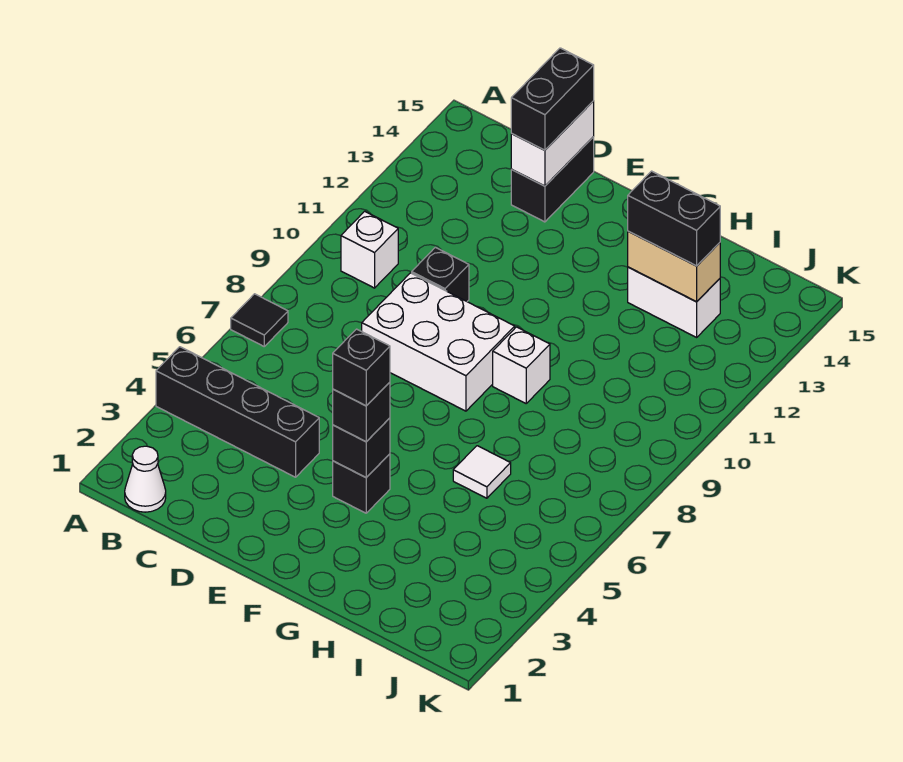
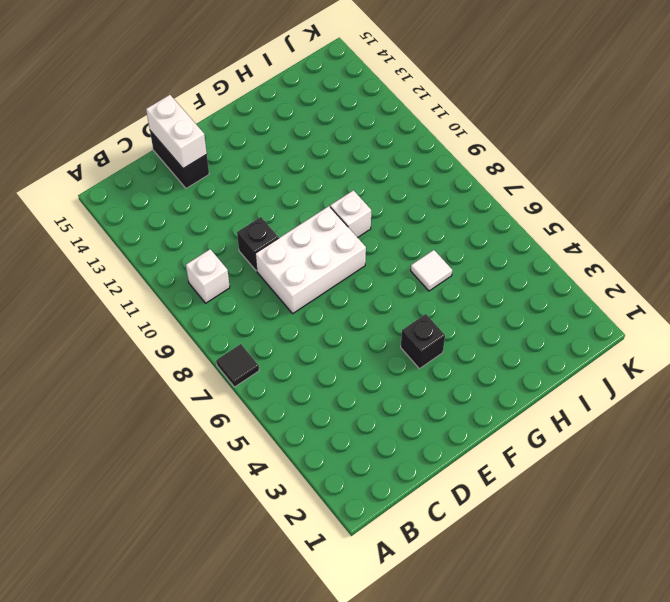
none -> black 1x4 brick [156,347,319,477]
none -> white 1x1 cone [125,446,166,512]
none -> white 1x2 brick [628,267,720,337]

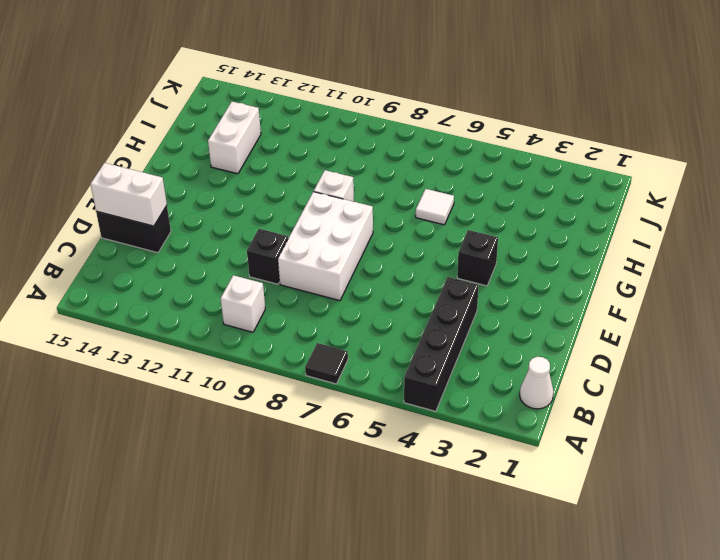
none -> black 1x1 brick [333,418,390,477]
none -> tan 1x2 brick [628,231,720,302]
none -> black 1x2 brick [511,48,594,150]

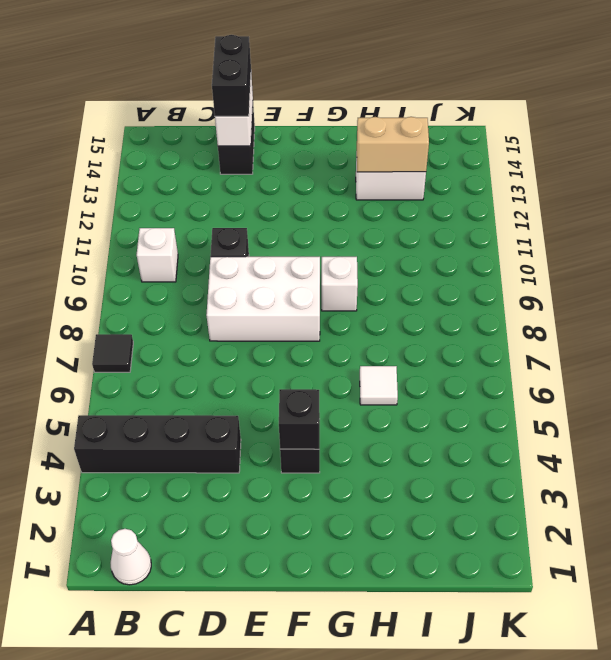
none -> black 1x1 brick [333,382,390,442]
none -> black 1x2 brick [628,171,720,266]
none -> black 1x1 brick [333,329,390,406]

